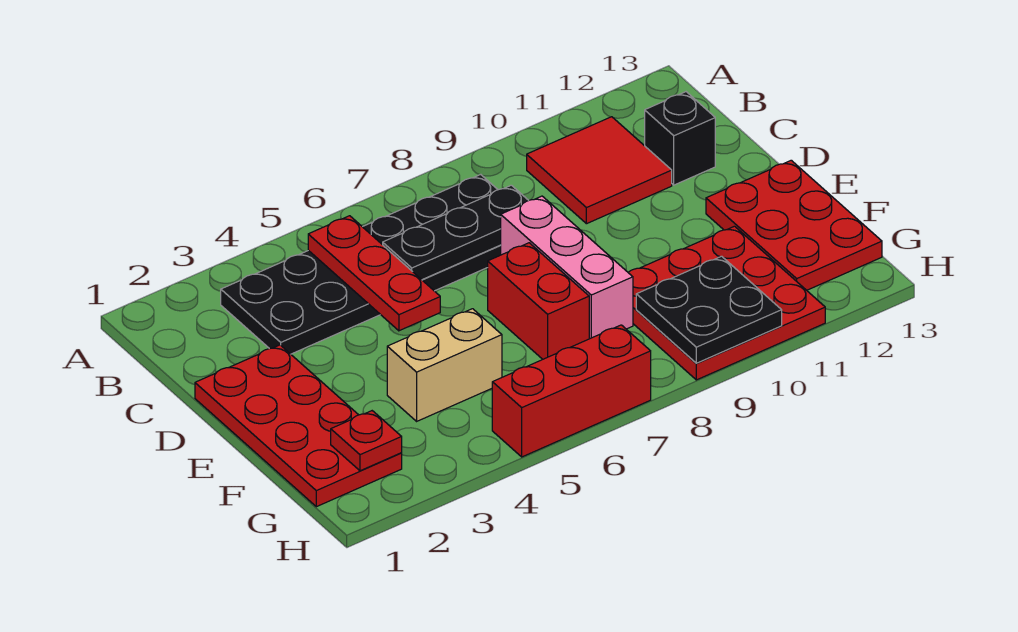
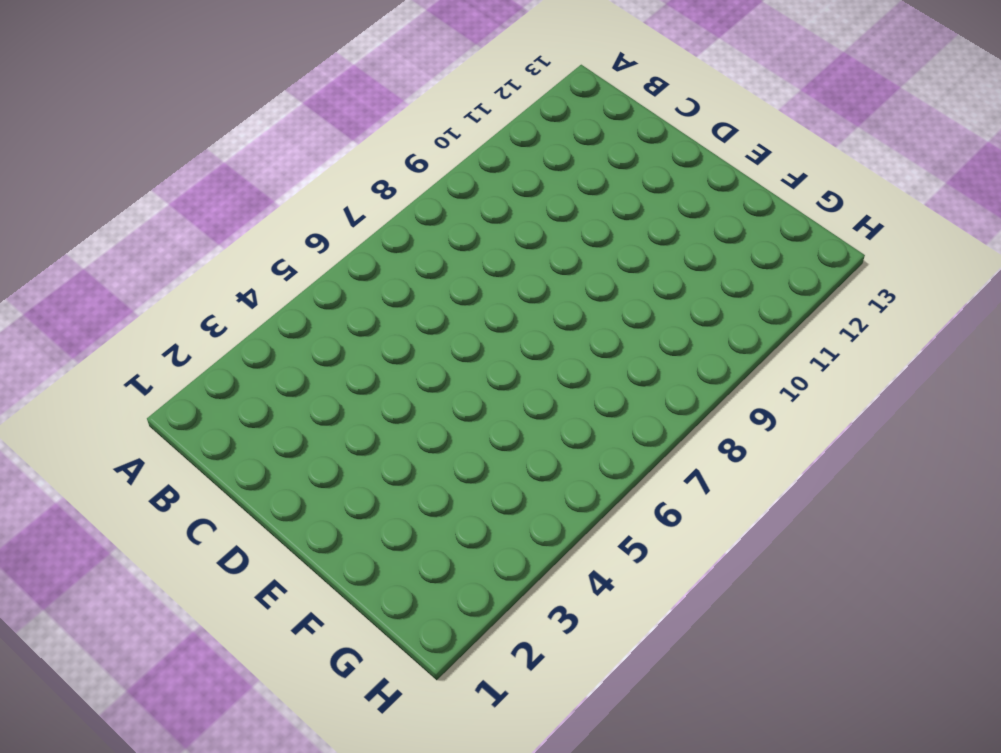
none -> black 2x6 plate [221,175,501,354]
none -> red 2x2 tile [527,117,672,224]
none -> black 1x1 brick [645,92,715,185]

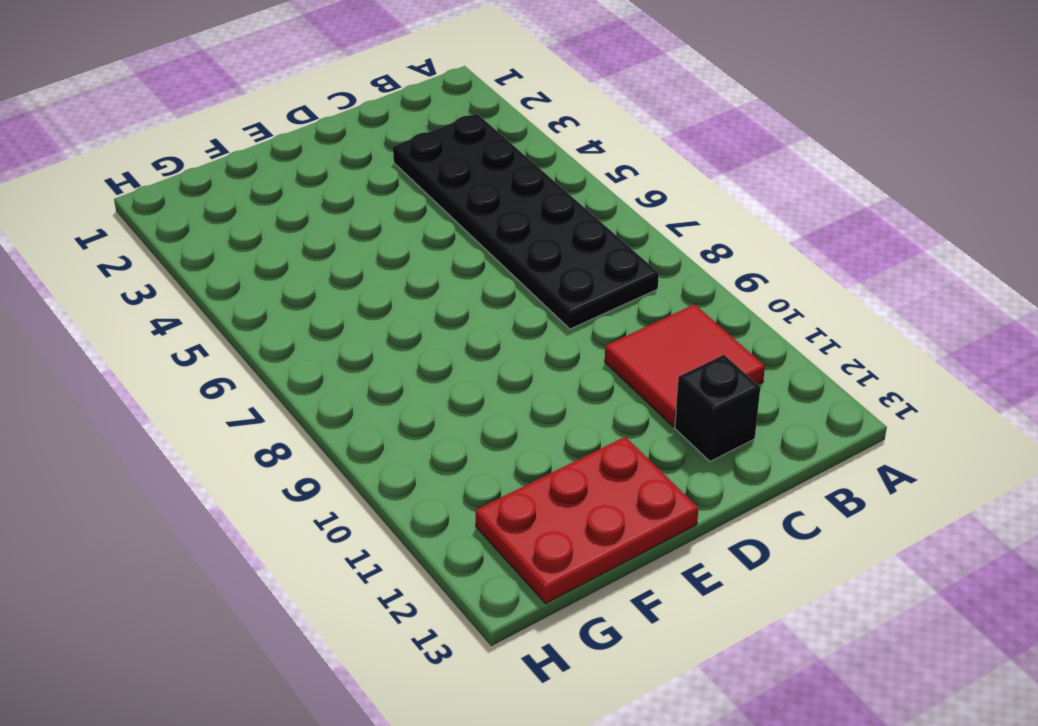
none -> red 2x4 plate [195,345,402,507]
none -> pink 1x3 brick [501,196,633,339]
none -> red 1x2 brick [488,243,589,359]

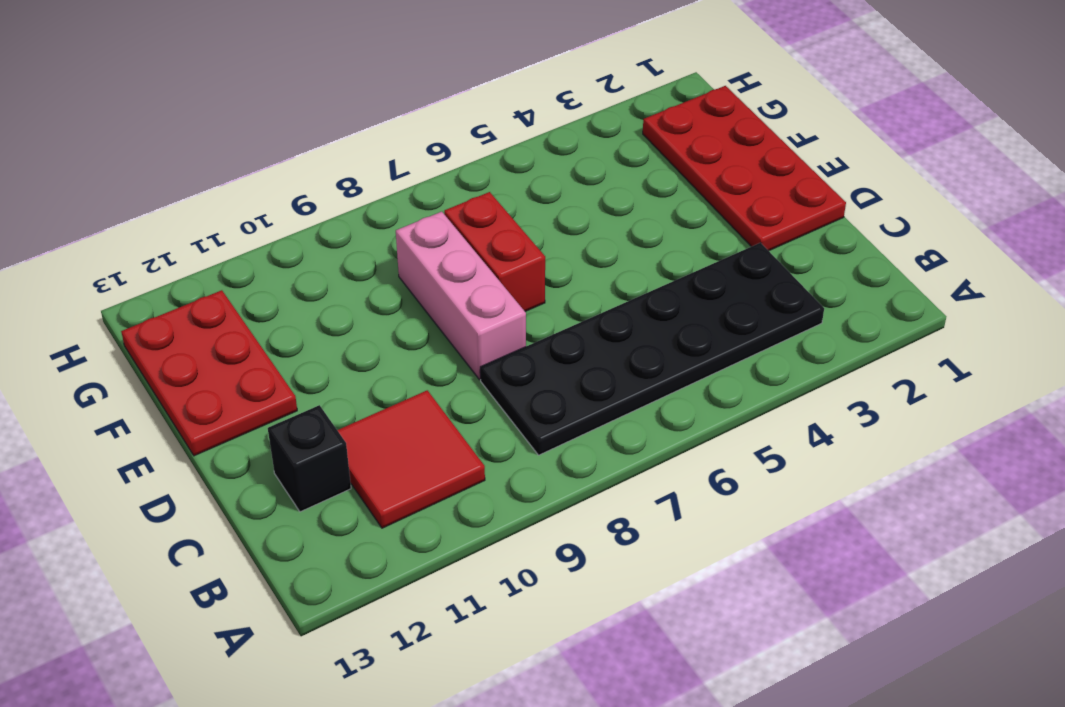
none -> tan 1x2 brick [387,309,502,421]
none -> red 3x3 plate [628,226,825,380]
none -> red 1x3 brick [492,325,651,457]

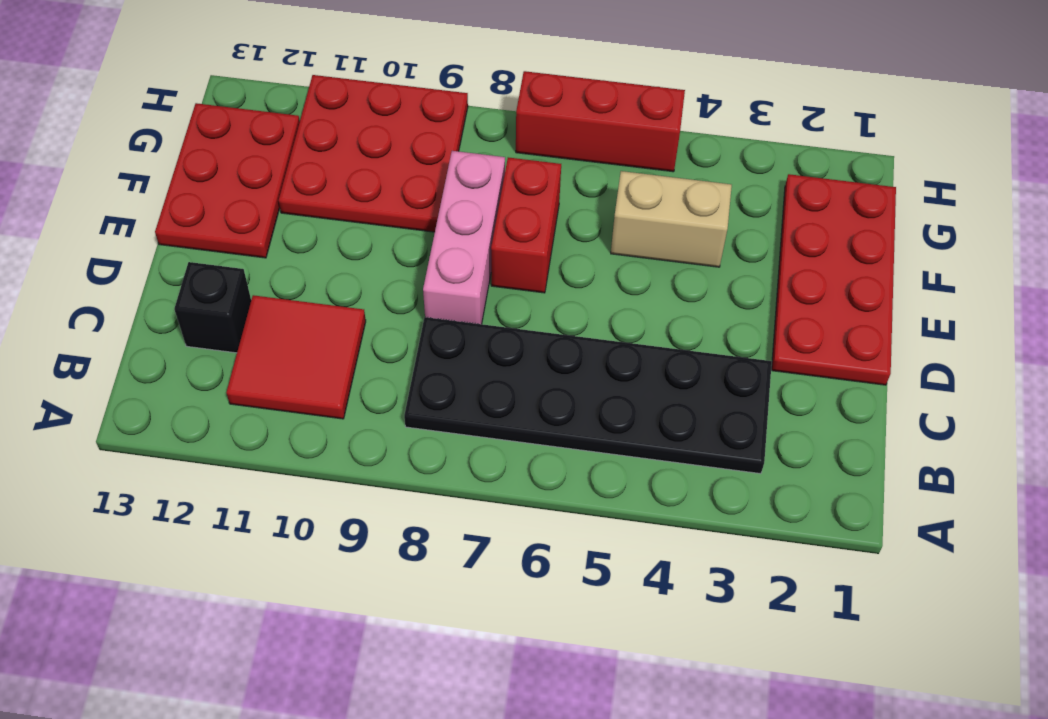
none -> red 1x3 plate [308,216,440,331]
none -> black 1x3 plate [383,185,529,280]
none -> red 1x1 plate [331,411,402,471]

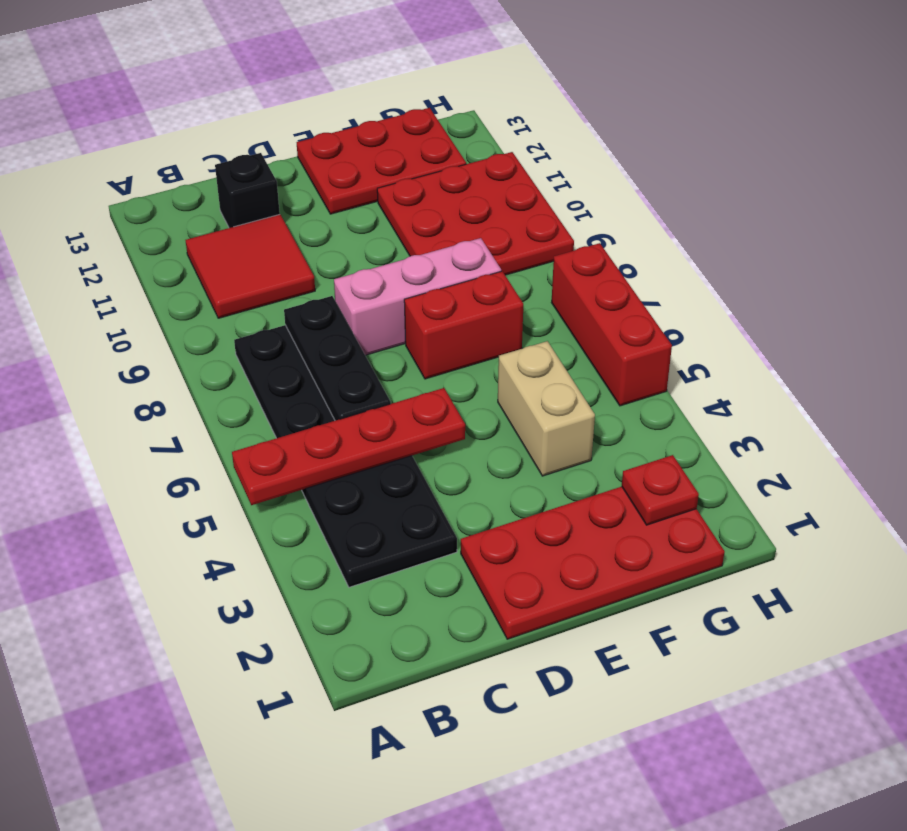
red 1x4 plate [232,388,465,505] -> red 1x3 plate [308,216,440,331]
none -> black 2x2 plate [636,256,782,363]

